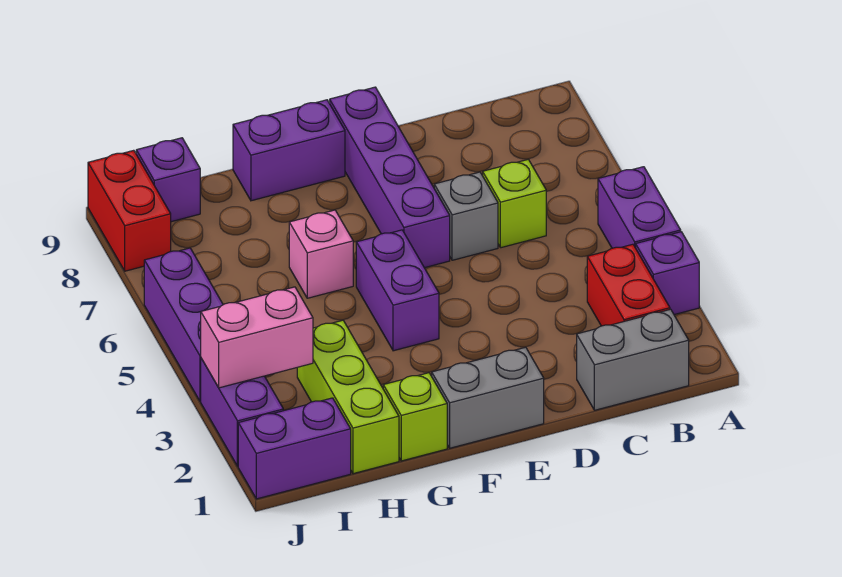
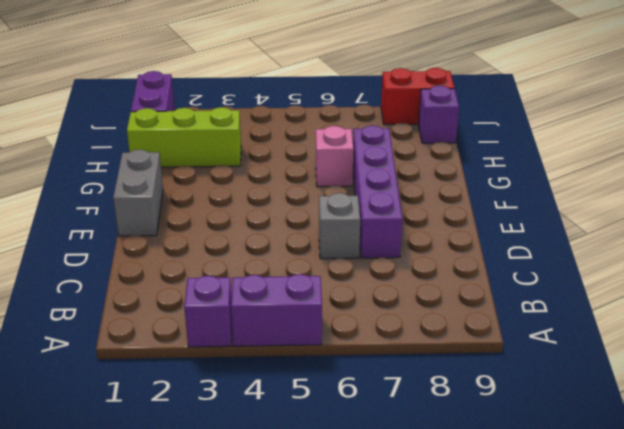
purple 1x4 brick [353,125,403,258] -> purple 1x4 brick turned to [330,87,450,268]
none -> grey 1x2 brick [577,309,689,410]
none -> red 1x2 brick [587,244,670,326]
none -> lime 1x1 brick [483,159,546,248]

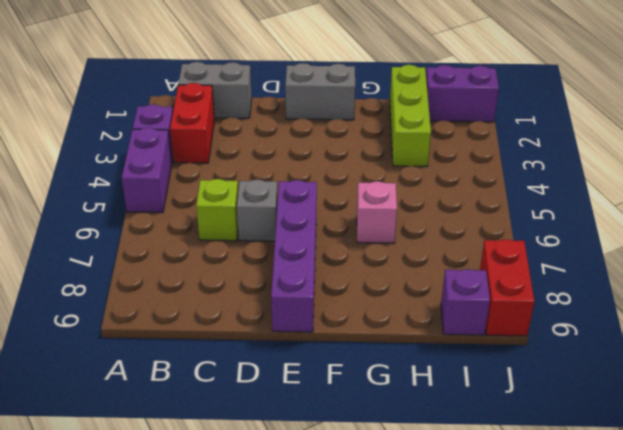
none -> purple 1x2 brick [356,230,439,351]
none -> purple 1x2 brick [233,100,345,201]
none -> lime 1x1 brick [383,373,447,461]

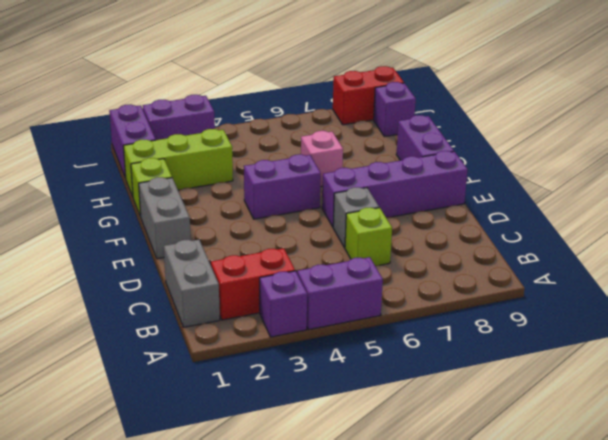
none -> purple 1x3 brick [144,248,223,401]
none -> pink 1x2 brick [201,287,313,388]

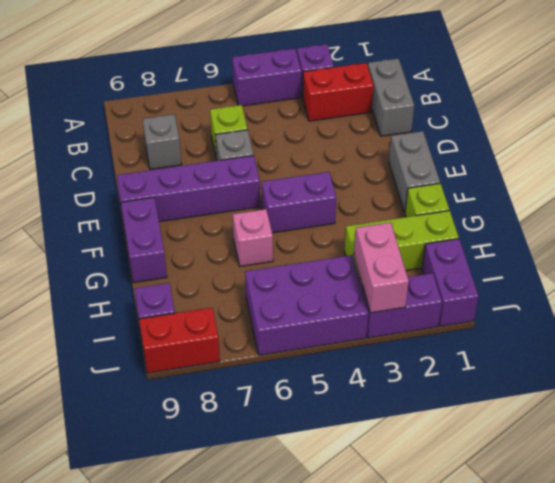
grey 1x1 brick [143,114,182,169] -> none
purple 2x3 brick [245,255,368,355] -> purple 1x3 brick [144,248,223,401]

